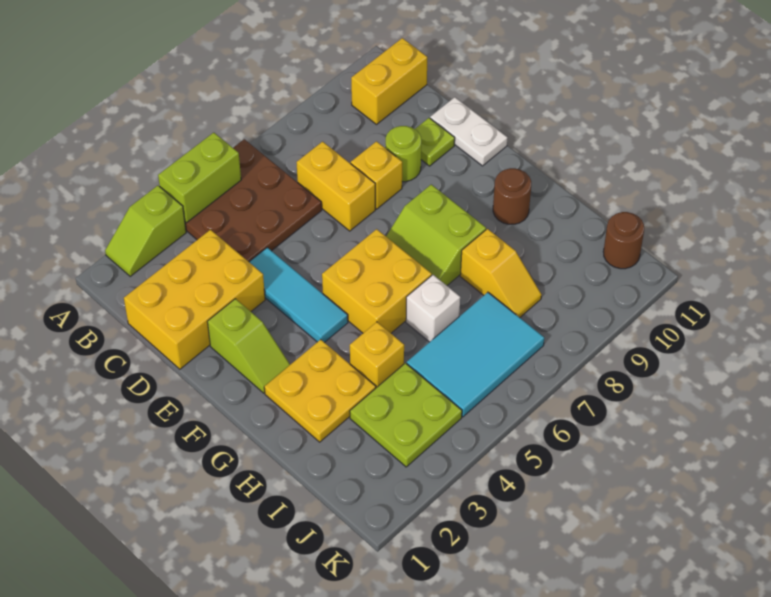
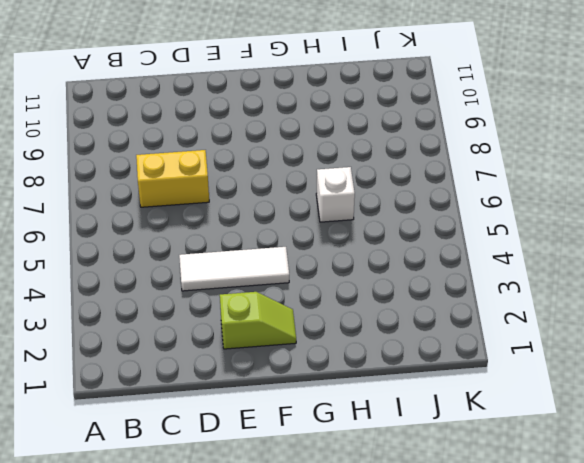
white 1x3 tile [179,247,289,291] -> cyan 1x3 tile [250,247,348,343]
none -> lime 1x2 slope [105,186,186,276]
none -> brown 3x3 plate [185,139,322,262]
none -> yellow 1x2 brick [351,38,427,124]

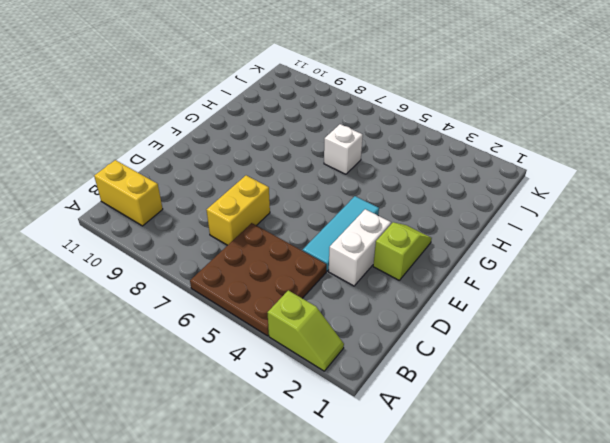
white 1x2 brick [329,209,391,286] -> yellow 2x3 brick [124,230,265,369]
none -> yellow 1x1 brick [351,141,402,209]
none -> lime 1x1 round brick [386,126,421,182]
none -> lime 1x1 plate [415,118,455,166]

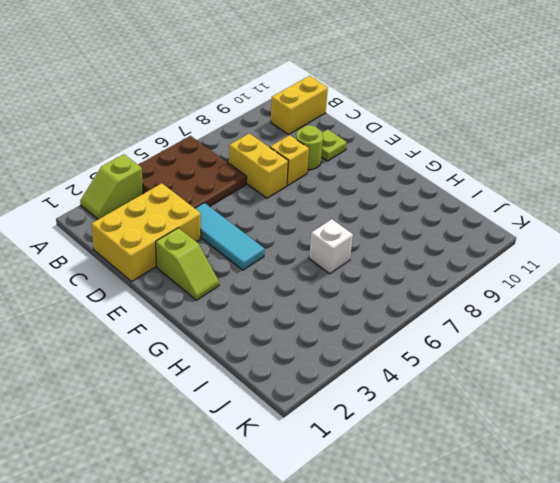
none -> white 1x2 plate [430,97,508,166]
none -> yellow 2x2 brick [322,229,432,333]
none -> lime 2x2 slope [386,185,486,285]

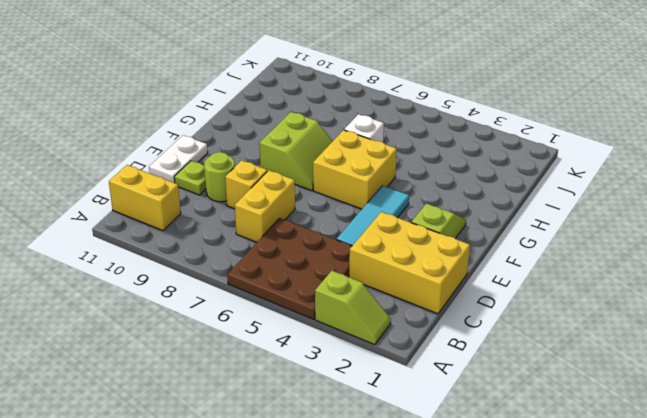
none -> yellow 2x2 plate [264,339,376,442]
none -> brown 1x1 round brick [493,168,531,224]
none -> yellow 1x1 brick [350,322,404,388]

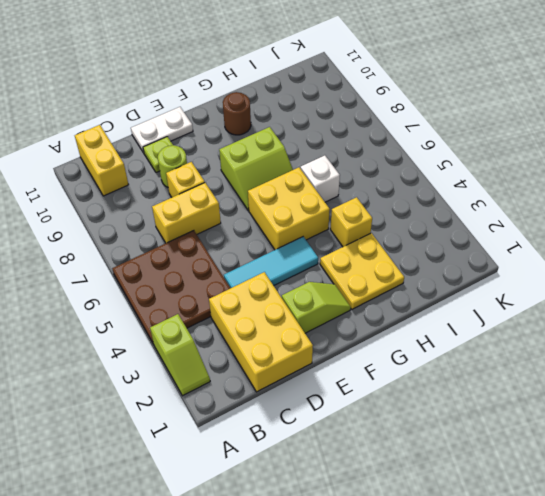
none -> yellow 1x2 slope [460,229,542,317]
none -> lime 2x2 plate [350,363,462,467]
none -> cyan 2x3 tile [407,292,544,417]

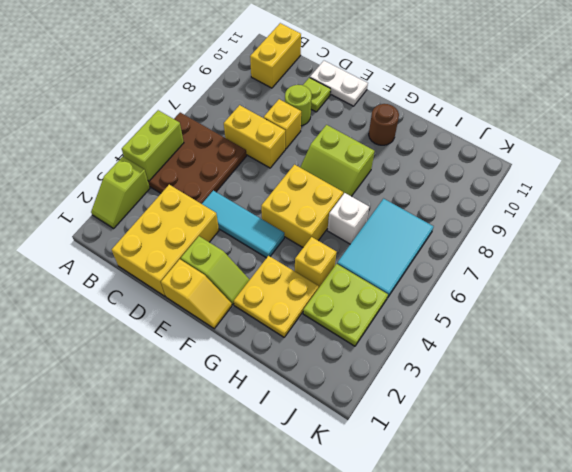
yellow 1x2 slope [161,259,232,329] -> yellow 1x2 slope moved to [460,229,542,317]
none -> brown 1x1 round brick [603,212,644,269]

